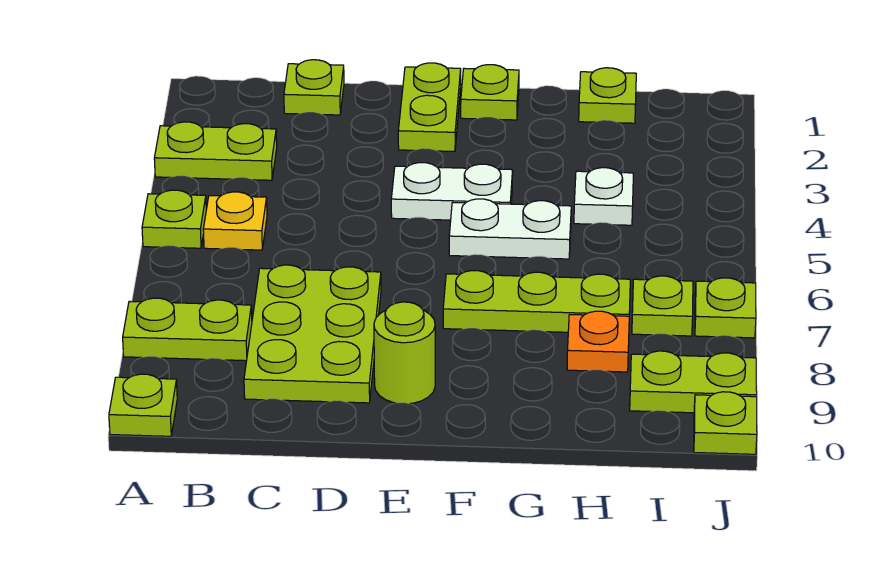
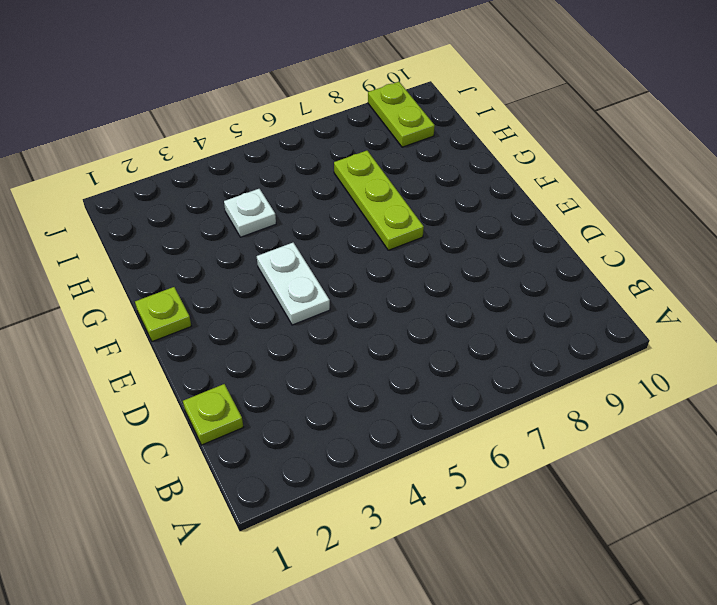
none -> lime 1x2 plate [154,122,277,180]
none -> lime 1x1 plate [142,190,206,248]
none -> lime 1x2 plate [123,298,252,361]

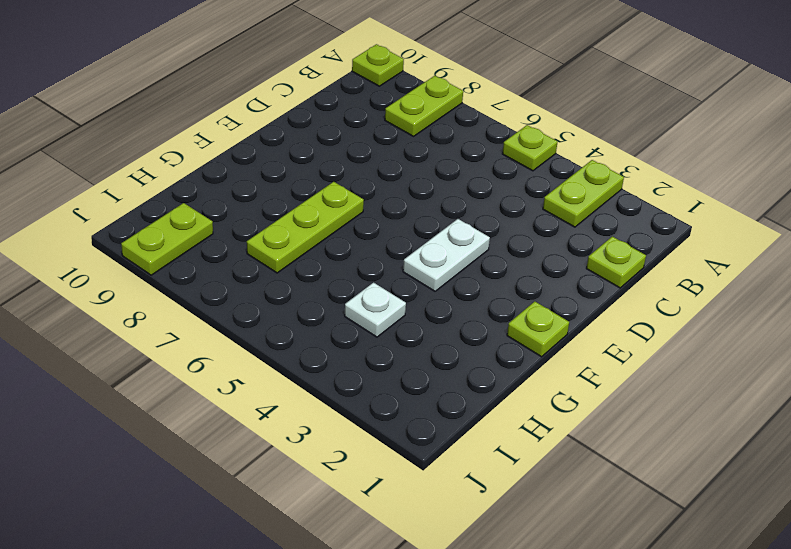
none -> yellow 1x1 plate [203,192,267,250]
none -> lime 2x3 plate [244,265,381,403]
none -> lime 1x2 plate [398,63,461,152]

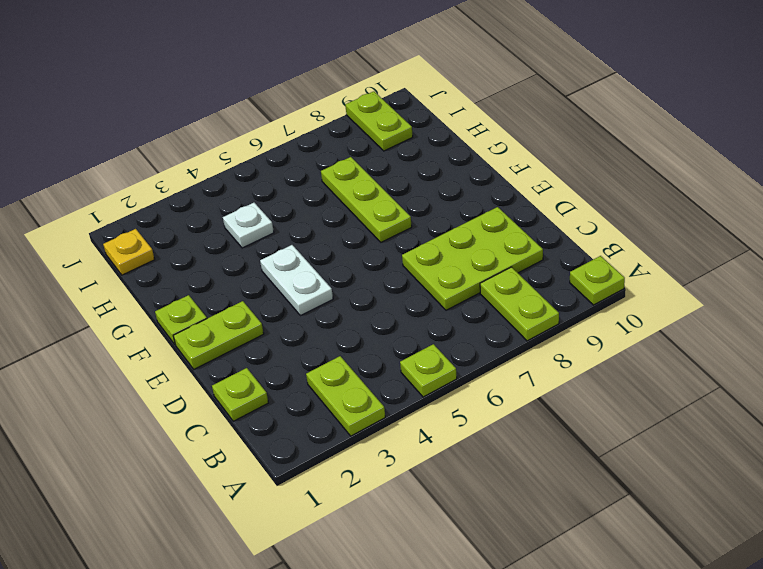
yellow 1x1 plate [103,229,155,275] -> yellow 1x1 plate moved to [203,192,267,250]
none -> lime 1x1 round brick [374,302,435,404]
none -> white 1x2 plate [449,199,571,259]
none -> lime 1x1 plate [579,68,636,123]

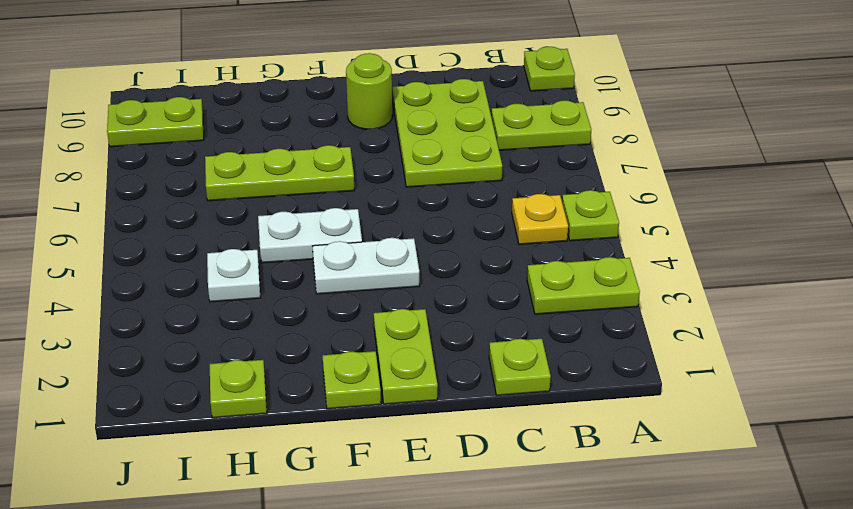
none -> orange 1x1 plate [567,311,629,372]
none -> lime 1x1 plate [632,276,693,336]
none -> lime 1x1 plate [695,278,756,338]

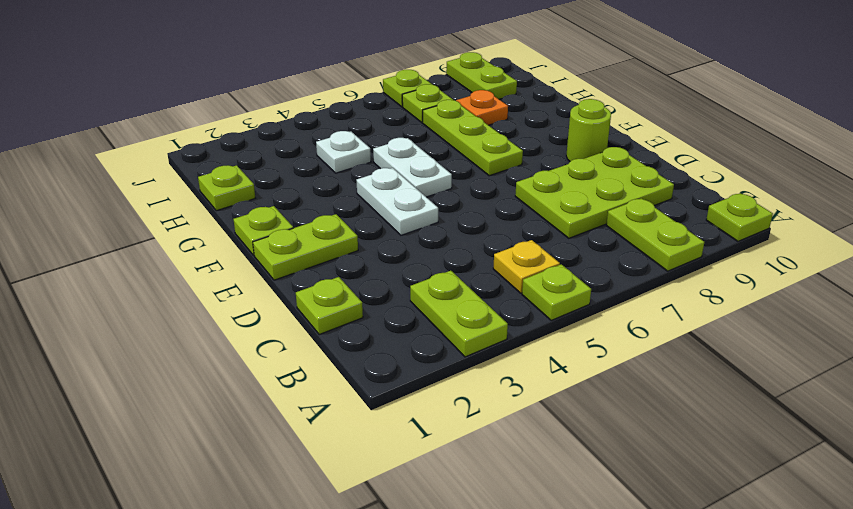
none -> lime 1x1 plate [694,392,757,454]

